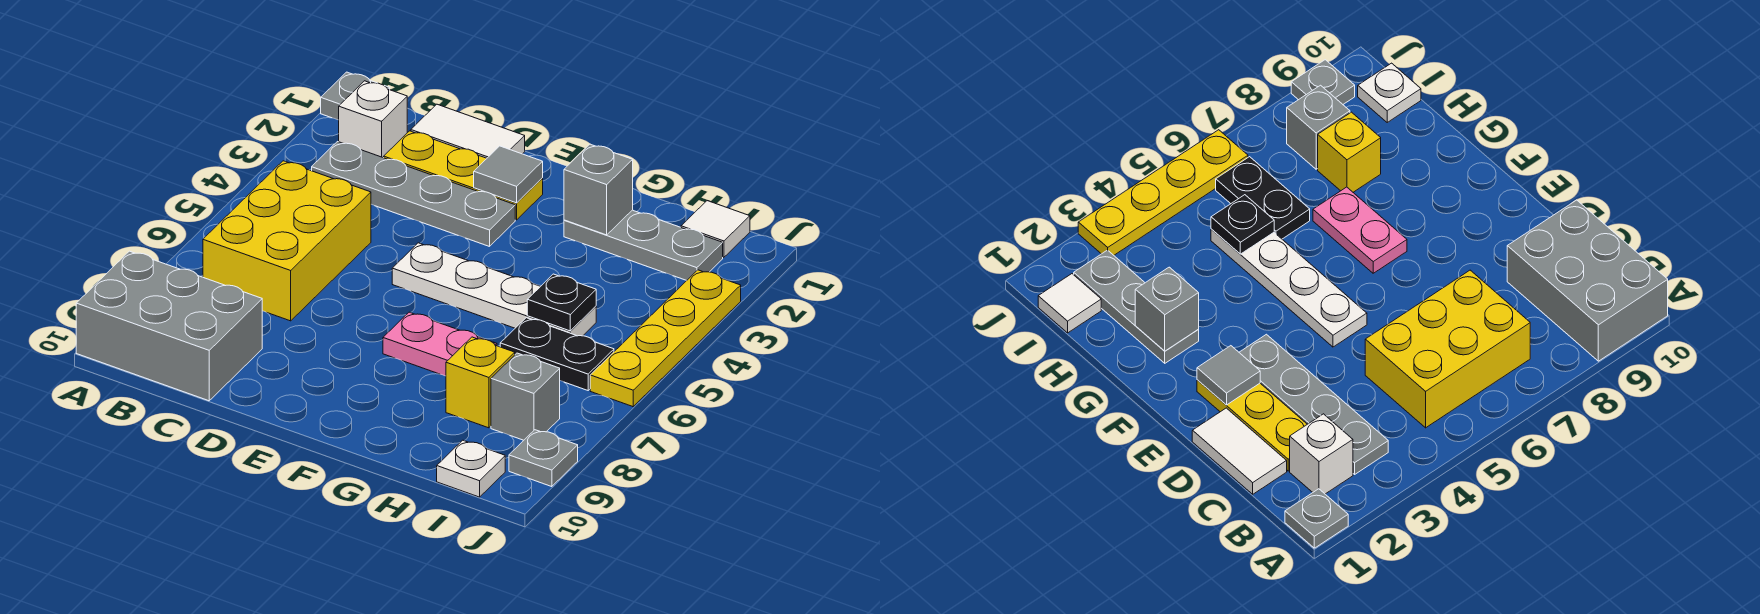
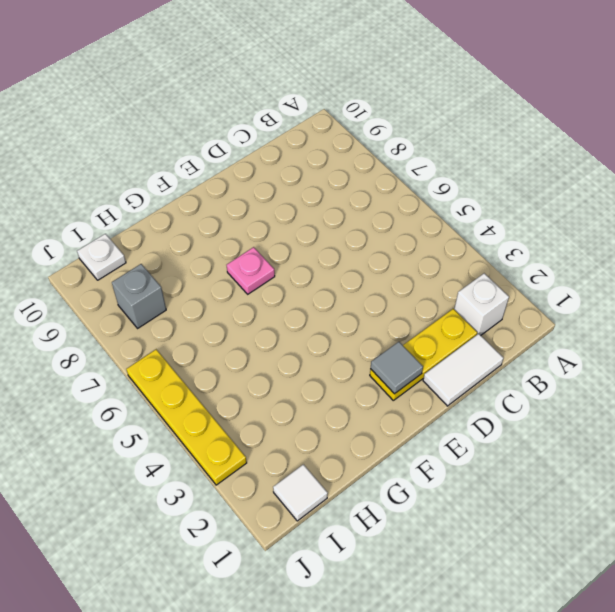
pink 1x1 plate [227,247,275,294] -> pink 1x2 plate [383,312,497,376]
none -> grey 1x1 plate [321,72,390,120]
none -> grey 2x3 brick [76,251,262,401]
none -> grey 1x4 plate [312,142,515,247]

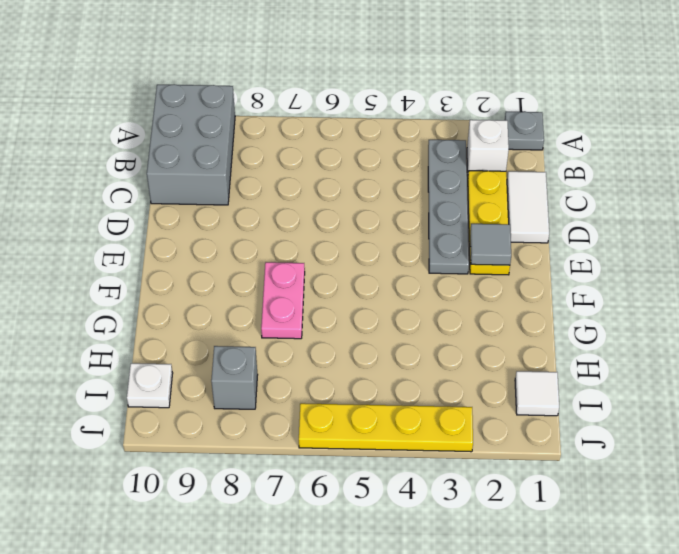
none -> yellow 2x3 brick [203,161,371,321]
none -> white 1x4 plate [392,243,596,336]
none -> grey 1x3 plate [564,210,723,281]

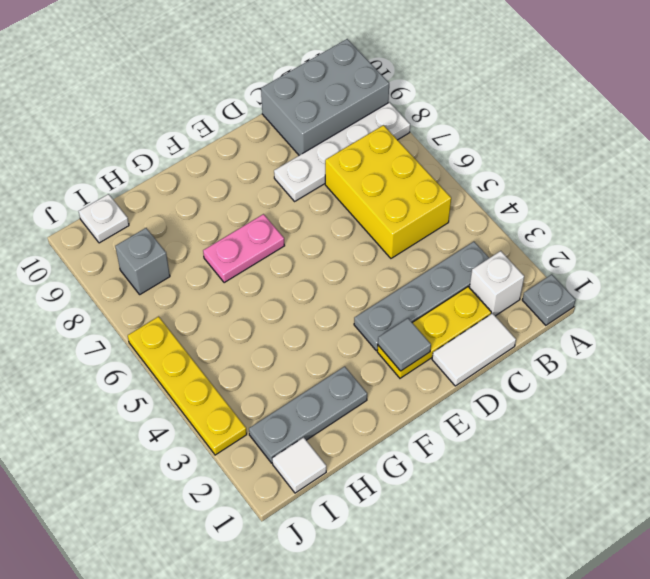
white 1x4 plate [274,102,410,201] -> white 1x4 plate moved to [392,243,596,336]
none -> black 1x2 plate [500,318,614,390]
none -> yellow 1x1 brick [446,337,515,428]
none -> grey 1x1 plate [509,430,578,487]

